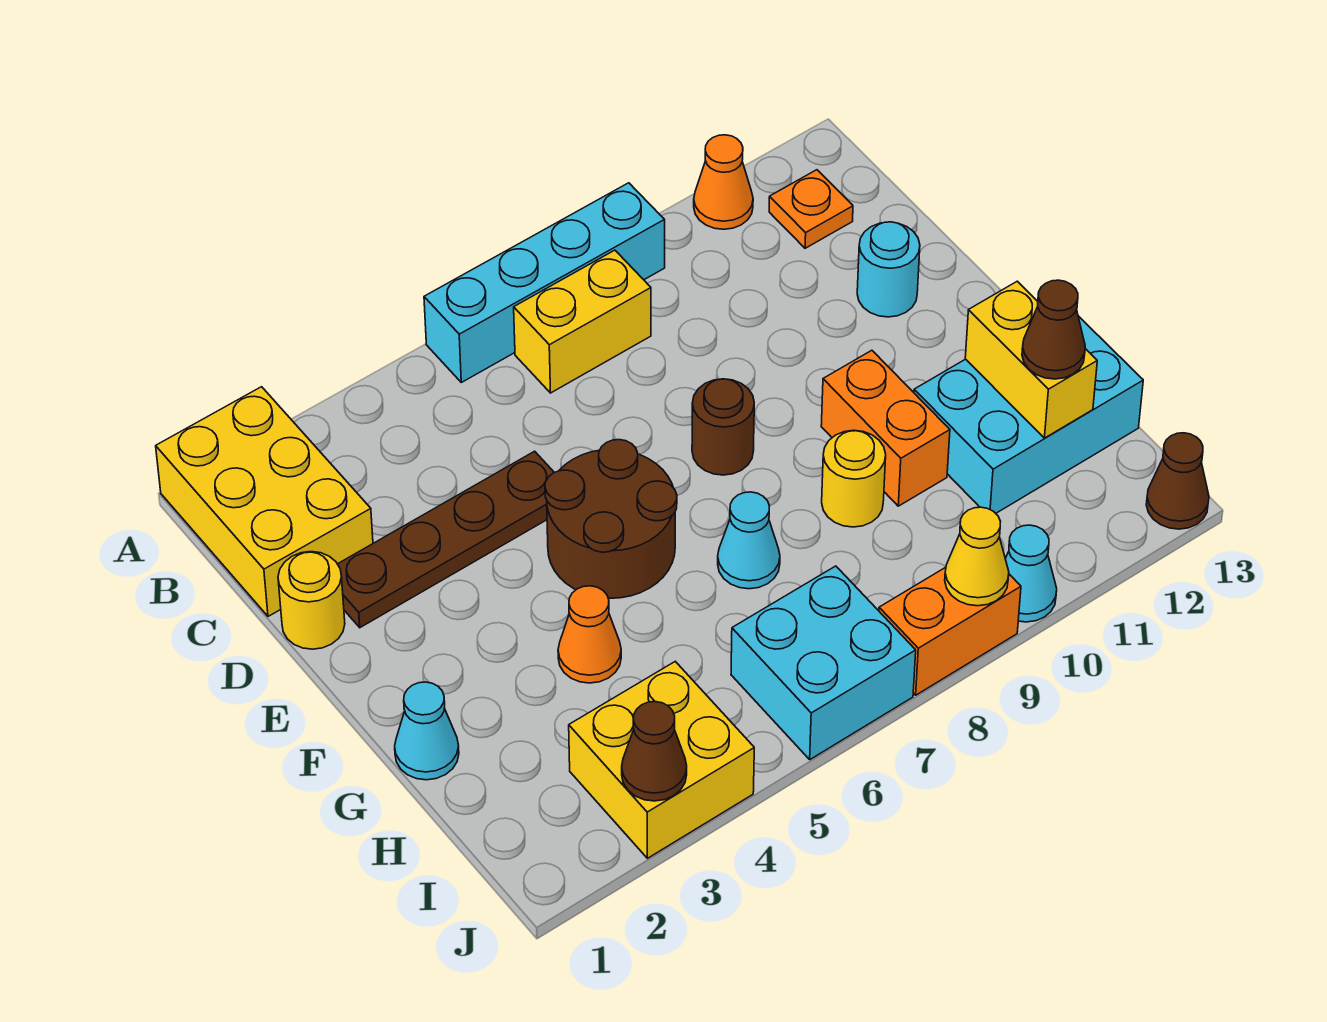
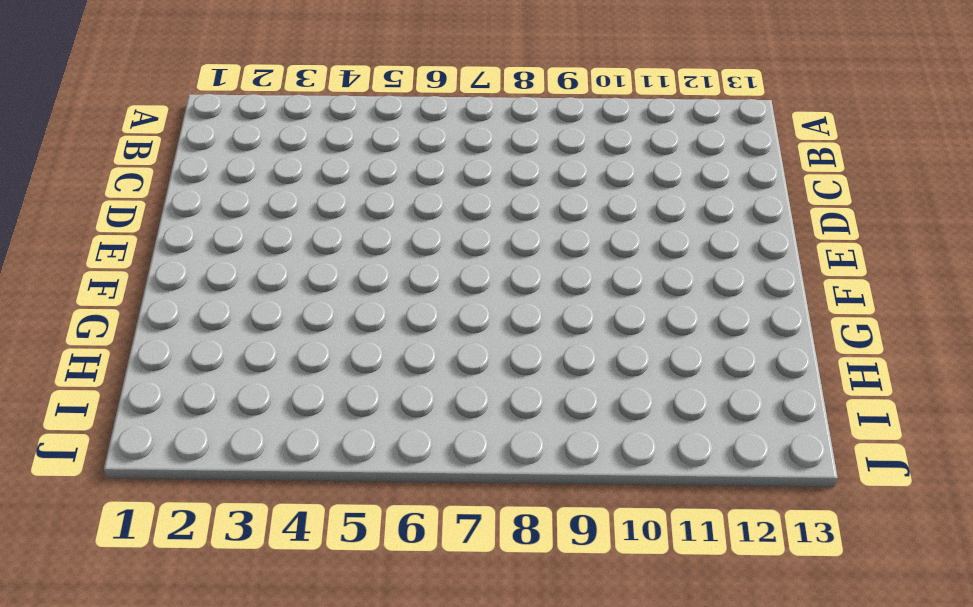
none -> yellow 2x3 brick [156,387,373,616]
none -> cyan 1x4 brick [424,183,665,382]
none -> orange 1x1 cone [694,135,753,229]

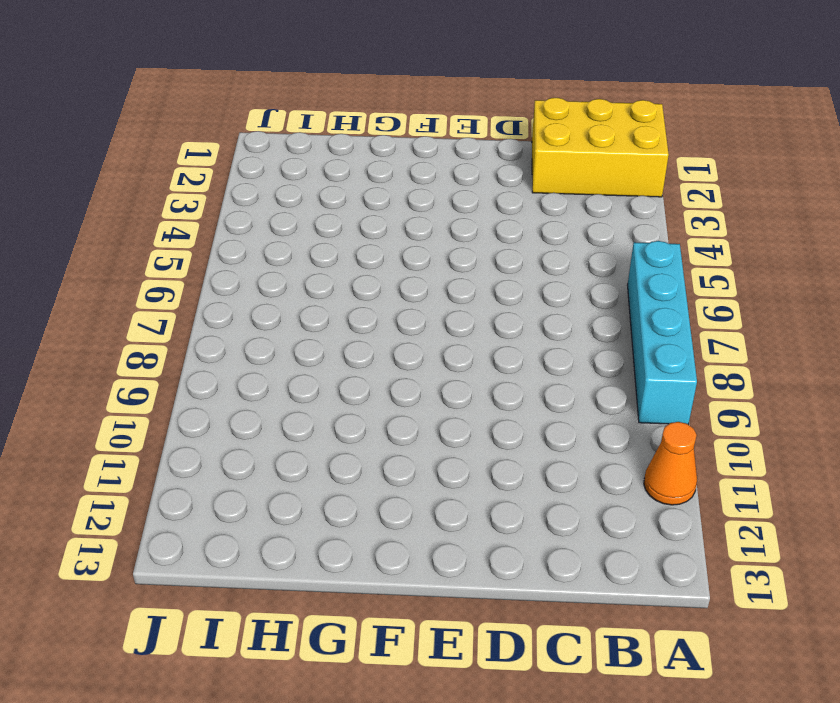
none -> yellow 1x2 brick [514,250,651,393]
none -> orange 1x1 plate [769,170,853,248]
none -> yellow 1x1 round brick [278,552,345,649]

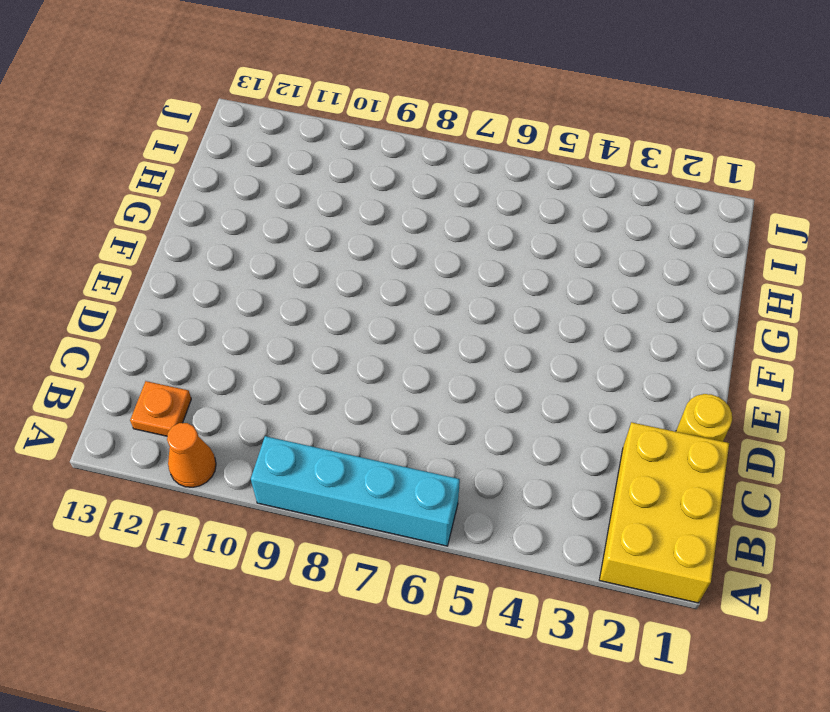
none -> yellow 1x2 brick [514,250,651,393]
none -> brown 1x4 plate [338,451,554,628]
none -> cyan 1x1 round brick [857,222,920,317]

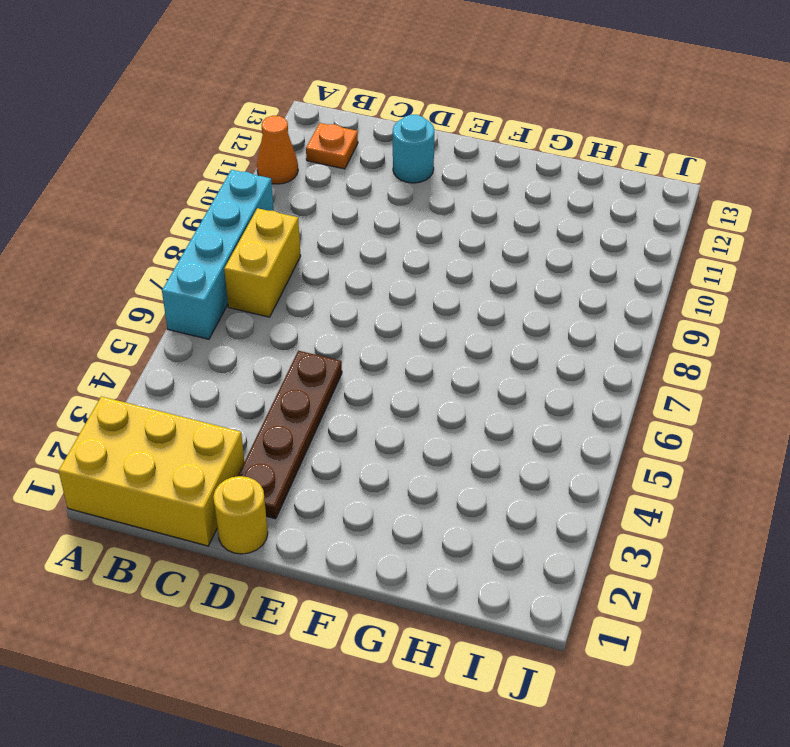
none -> brown 2x2 round brick [545,440,677,598]
none -> brown 1x1 round brick [692,379,754,475]
none -> orange 1x2 brick [821,350,950,506]

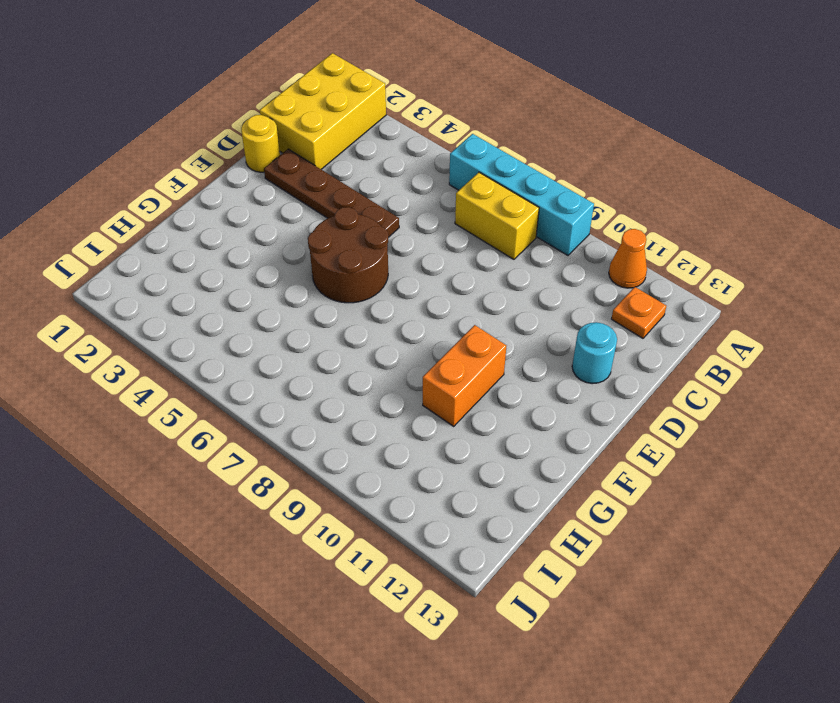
none -> brown 1x1 round brick [692,379,754,475]
none -> cyan 1x1 cone [395,682,459,780]
none -> orange 1x1 cone [558,586,621,683]

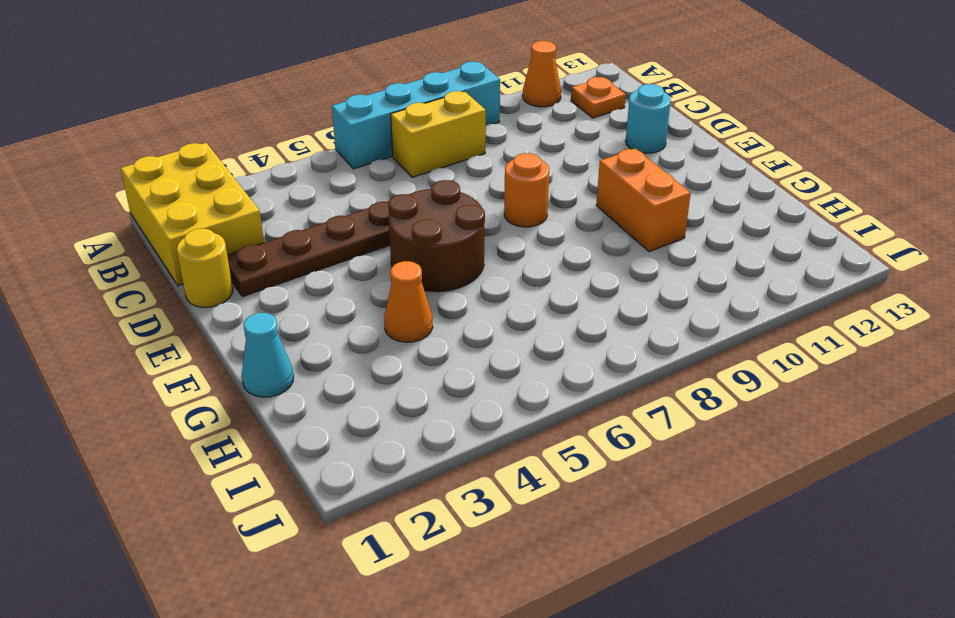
orange 1x1 round brick [504,153,549,227] -> brown 1x1 round brick [692,379,754,475]
none -> cyan 1x1 cone [718,492,780,589]
none -> yellow 1x1 round brick [822,430,886,527]
none -> cyan 2x3 brick [914,316,1143,513]

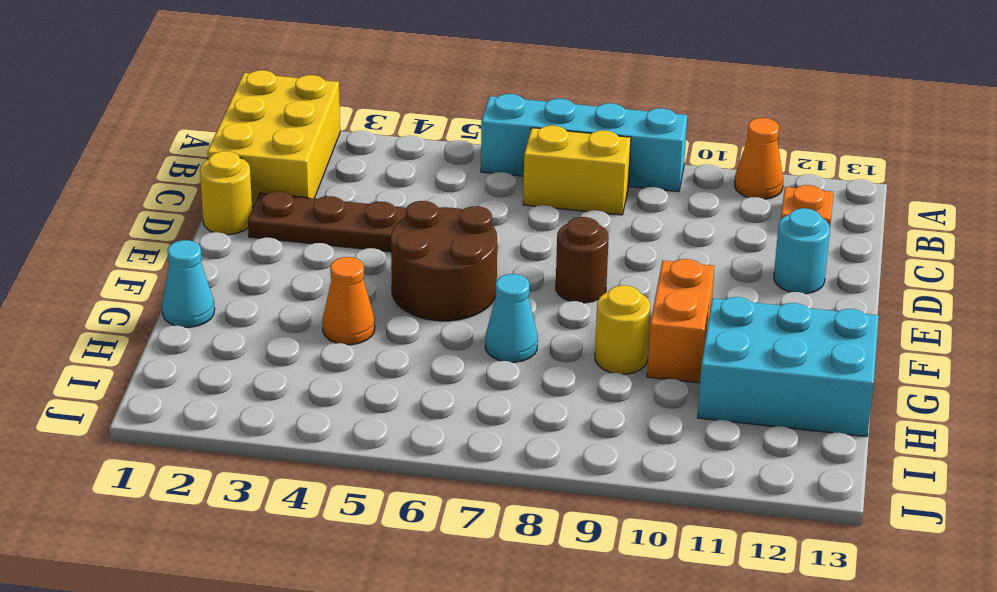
none -> yellow 2x2 brick [569,662,754,858]
none -> cyan 2x2 brick [731,566,916,759]
none -> orange 1x2 brick [879,567,1021,695]

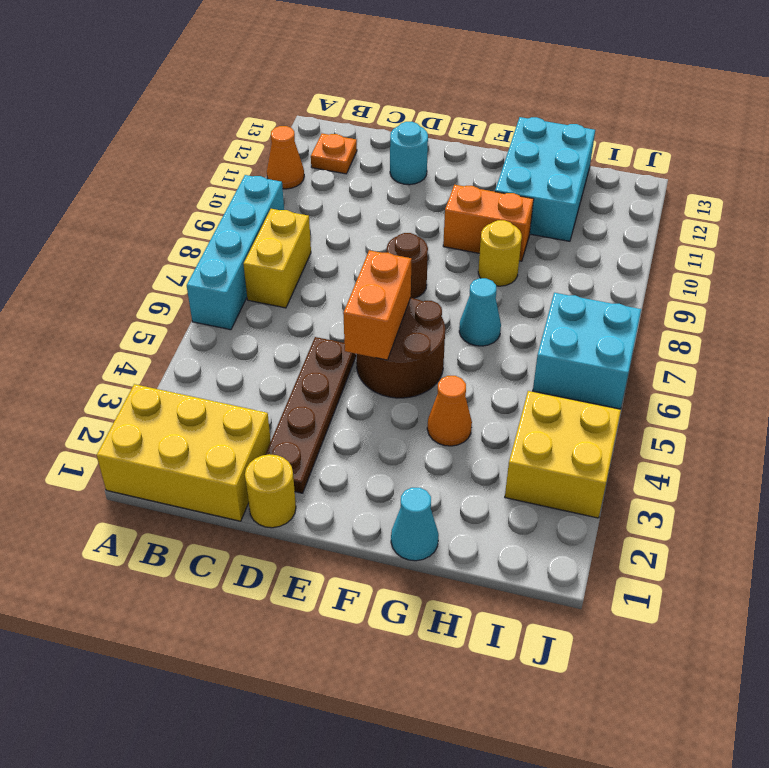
orange 1x2 brick [343,250,412,360] -> orange 1x2 brick moved to [879,567,1021,695]
none -> cyan 1x1 cone [1005,525,1057,622]
none -> brown 1x1 cone [1146,433,1209,529]
none -> yellow 1x2 brick [965,281,1097,438]

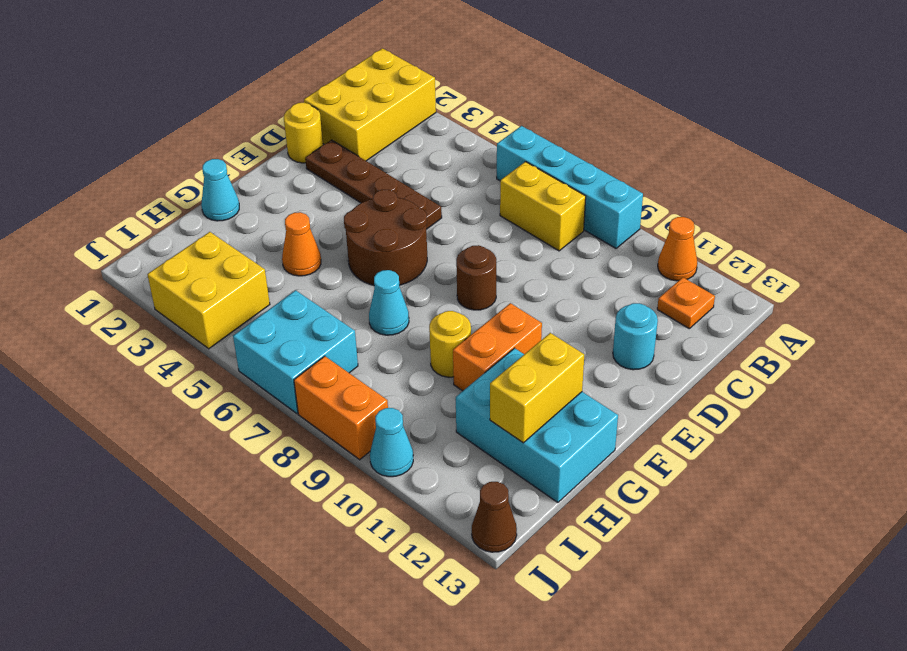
none -> brown 1x1 cone [622,702,687,801]
none -> yellow 1x1 cone [945,507,1009,606]
none -> brown 1x1 cone [1022,280,1085,379]

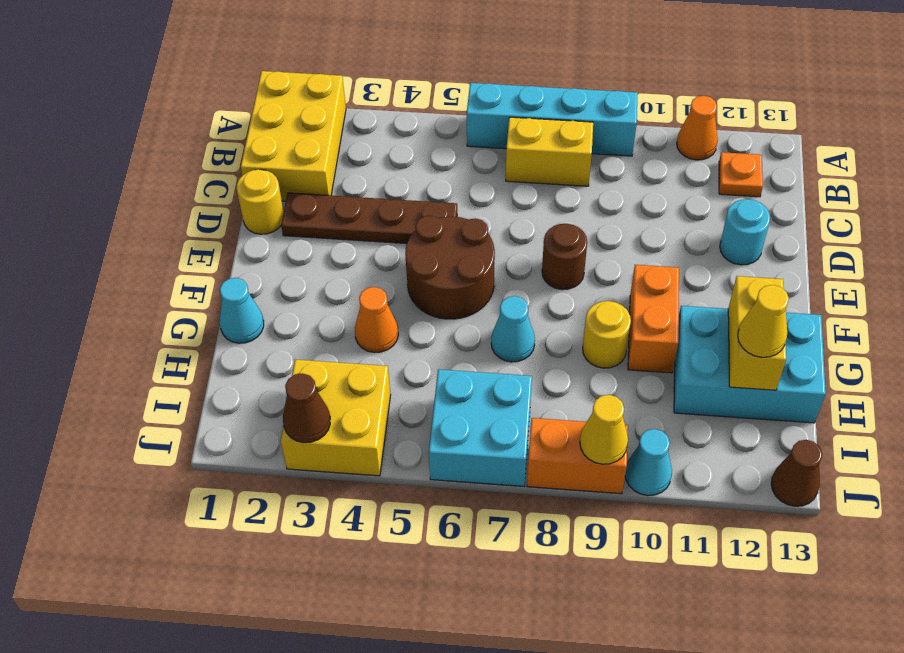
yellow 1x1 cone [738,285,789,357] -> brown 1x1 cone [1022,280,1085,379]

